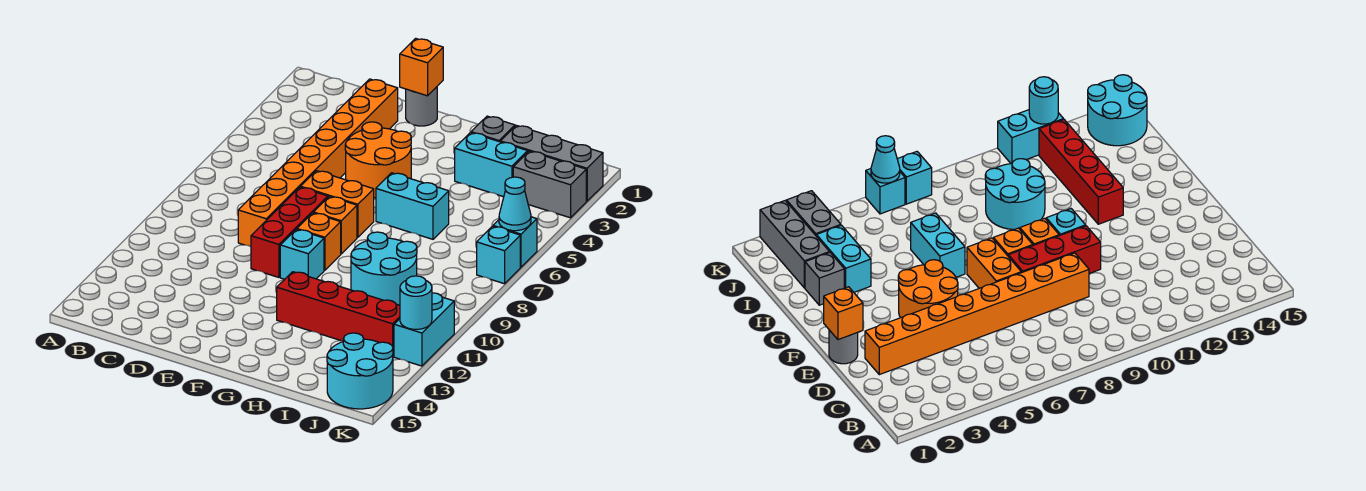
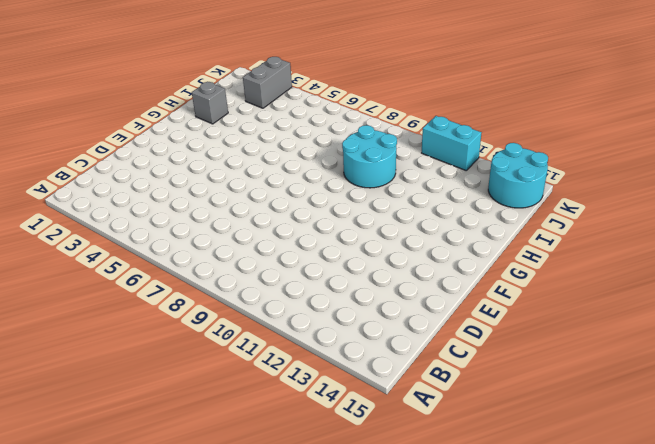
none -> orange 1x8 brick [238,79,398,247]
none -> grey 1x1 round brick [406,87,437,126]
none -> orange 2x2 round brick [345,122,411,198]

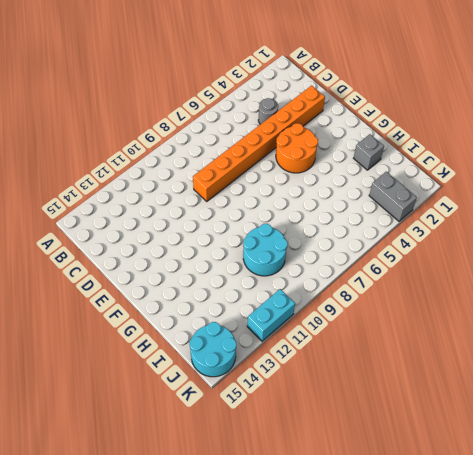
grey 1x1 round brick [258,98,278,124] -> grey 1x1 round brick moved to [406,87,437,126]
none -> orange 1x2 brick [301,171,374,237]
none -> red 1x3 brick [251,187,328,277]
none -> orange 1x1 brick [313,196,357,254]

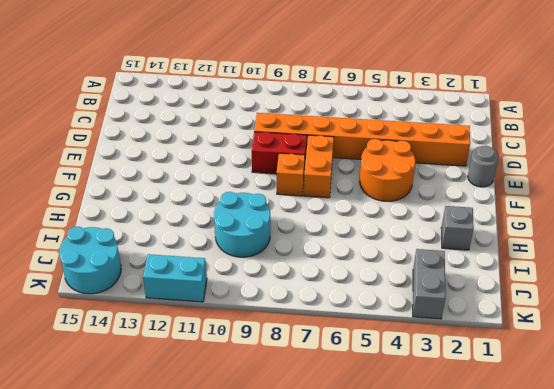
red 1x2 brick [252,132,307,174] -> red 1x3 brick [251,187,328,277]
none -> orange 1x1 brick [297,213,341,270]
none -> cyan 1x1 brick [280,229,324,279]
none -> cyan 1x2 brick [376,173,449,239]

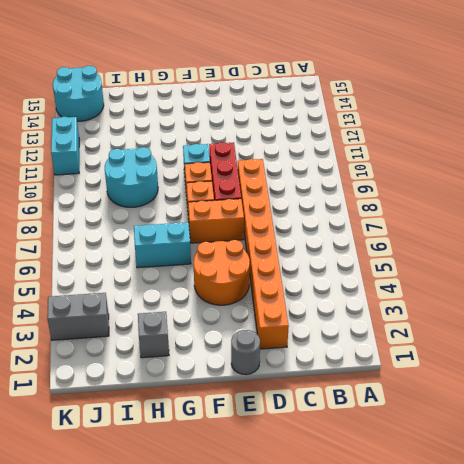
none -> red 1x4 brick [277,272,400,356]
none -> cyan 1x2 brick [455,133,528,197]
none -> grey 1x3 brick [501,125,603,201]

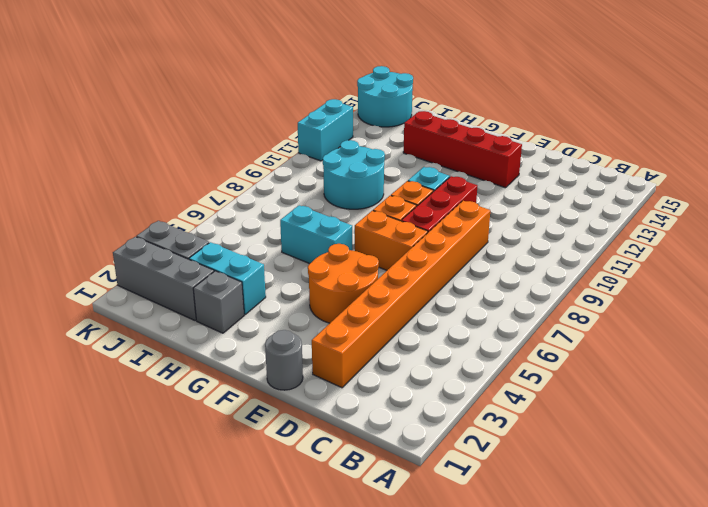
red 1x4 brick [403,111,522,188] -> red 1x4 brick moved to [277,272,400,356]
none -> cyan 1x1 brick [493,217,537,267]
none -> cyan 1x1 brick [477,226,520,284]
none -> orange 1x1 brick [400,38,443,96]

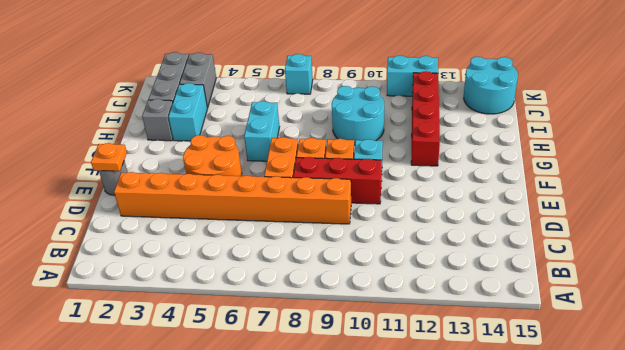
orange 1x1 plate [91,143,127,171] -> orange 1x1 brick [400,38,443,96]
none -> cyan 1x1 brick [493,217,537,267]
none -> cyan 1x1 cone [499,177,531,231]
none -> cyan 1x1 round brick [400,276,432,329]

